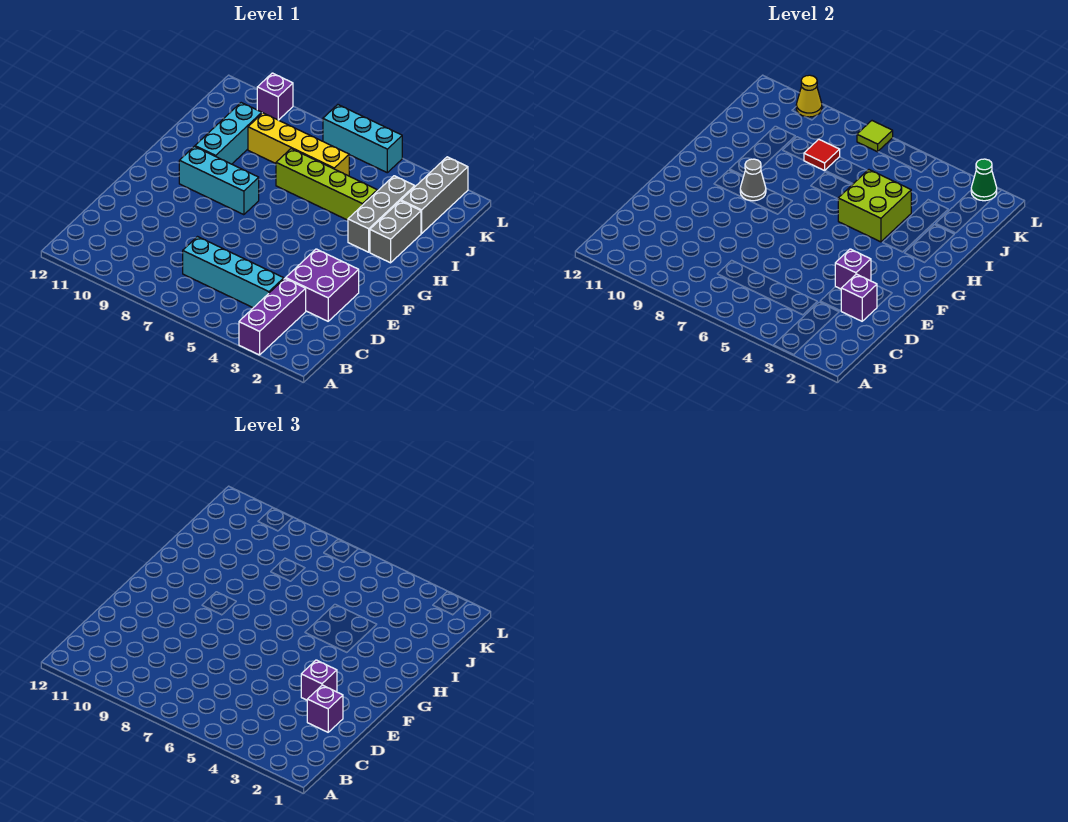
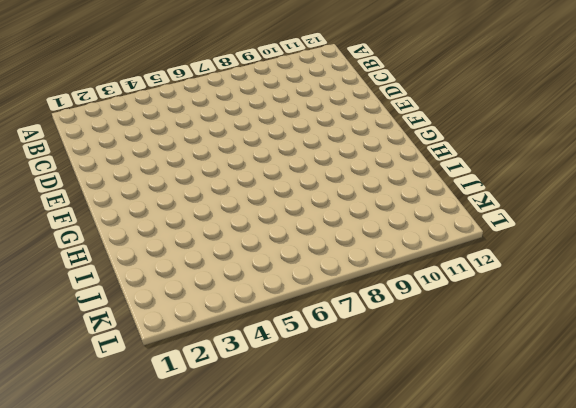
none -> purple 1x3 brick [239,278,306,355]
none -> cyan 1x4 brick [183,237,284,308]
none -> purple 2x2 brick [286,249,359,321]

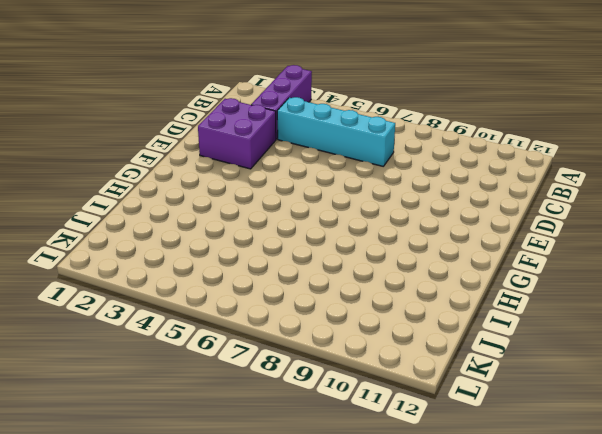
none -> cyan 1x3 brick [179,146,259,215]
none -> grey 1x2 brick [370,201,421,263]
none -> grey 1x3 brick [348,176,415,252]

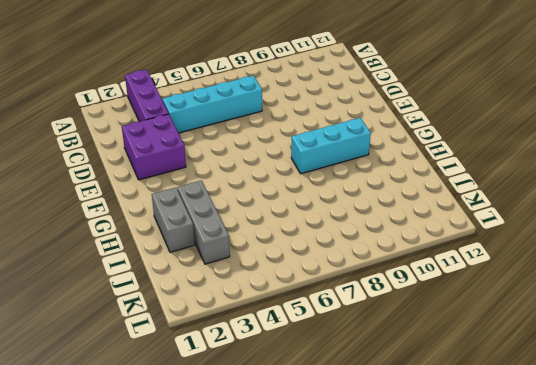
none -> cyan 1x3 brick [195,103,262,164]
none -> lime 1x4 brick [276,149,377,220]
none -> grey 1x3 brick [401,157,468,233]

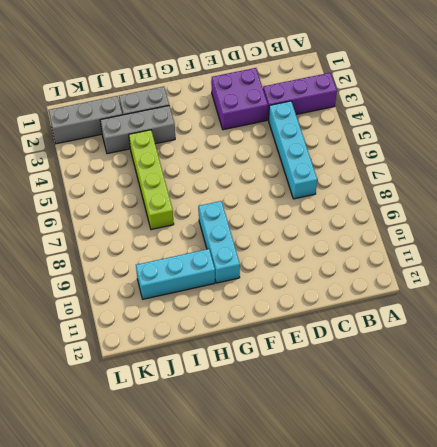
none -> yellow 1x4 brick [248,113,349,176]
none -> cyan 1x3 brick [323,105,402,173]
none -> purple 1x1 brick [257,73,293,120]

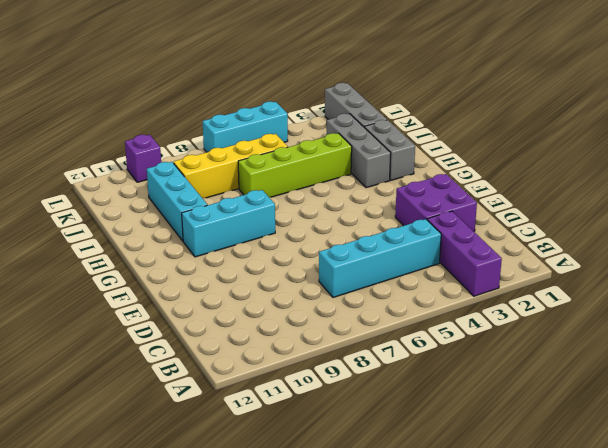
none -> purple 1x1 brick [841,274,877,321]
none -> purple 1x1 brick [835,249,871,289]
none -> grey 1x1 cone [740,159,766,201]

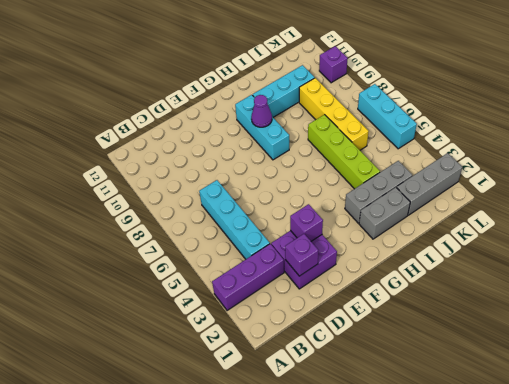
purple 1x1 cone [251,95,272,127] -> grey 1x1 cone [740,159,766,201]
none -> lime 2x2 brick [838,170,911,242]
none -> red 1x1 tile [804,139,840,171]
none -> green 1x1 cone [971,159,997,201]

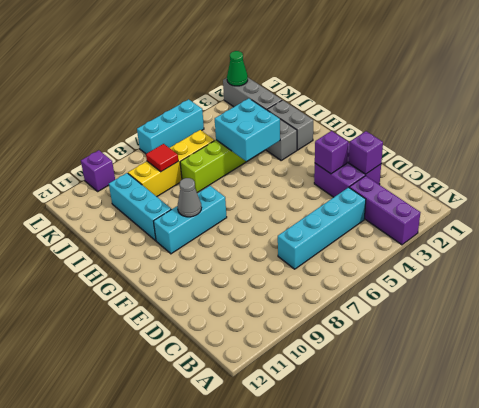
cyan 2x2 brick [215,98,280,161] -> lime 2x2 brick [838,170,911,242]
none -> lime 1x1 tile [857,121,893,152]
none -> yellow 1x1 cone [796,75,822,117]
none -> purple 1x1 brick [307,685,343,732]

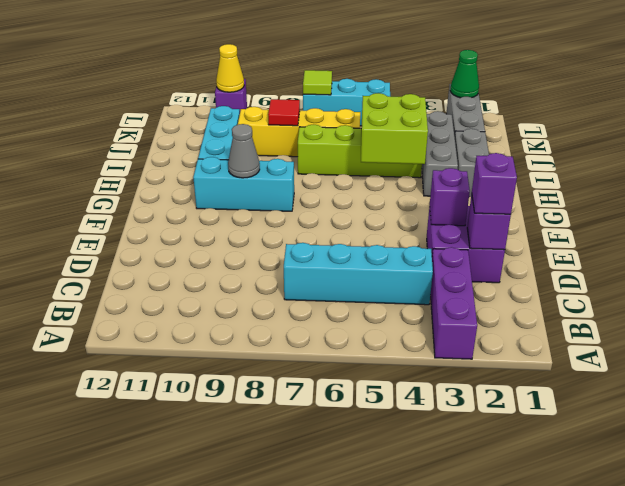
none -> purple 1x1 brick [301,660,337,700]

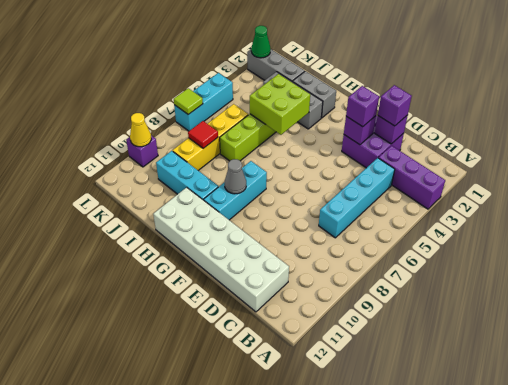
white 2x6 brick [153,187,289,312] -> none

